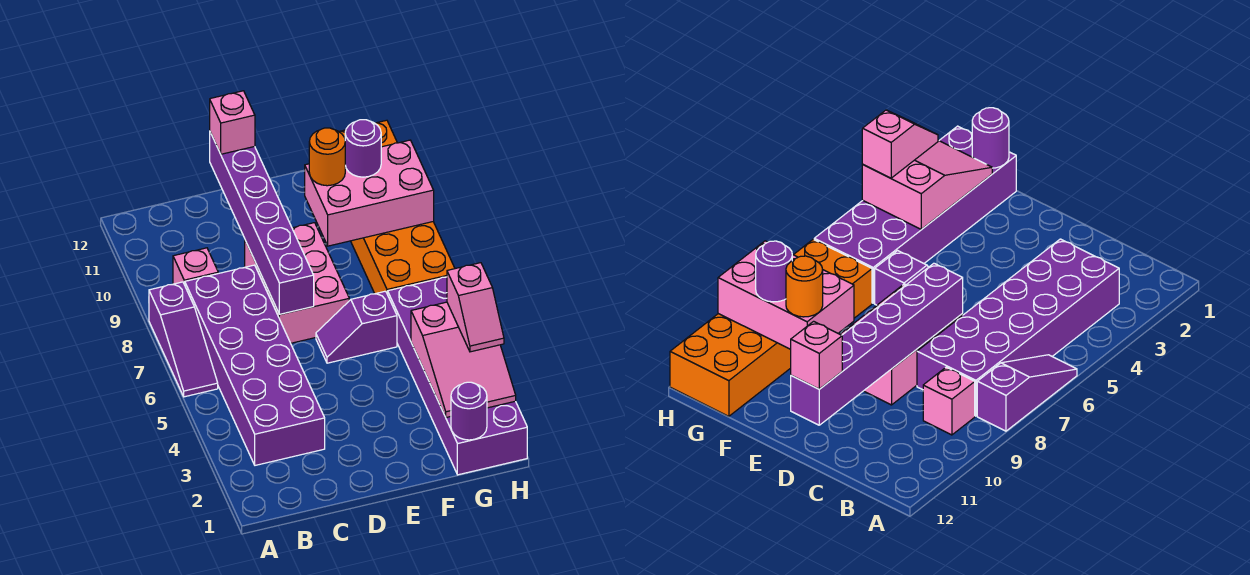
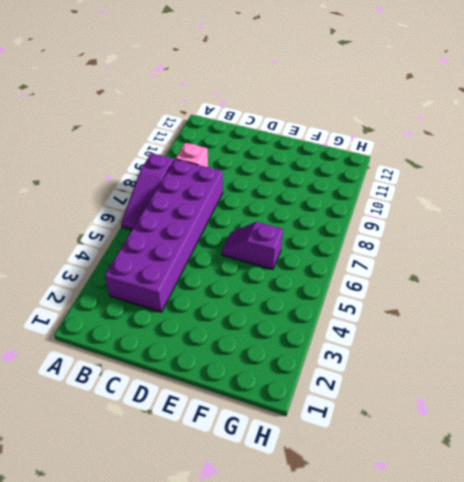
none -> pink 2x3 brick [245,223,349,343]
none -> purple 2x6 brick [388,277,527,475]
none -> orange 2x6 brick [339,120,455,294]

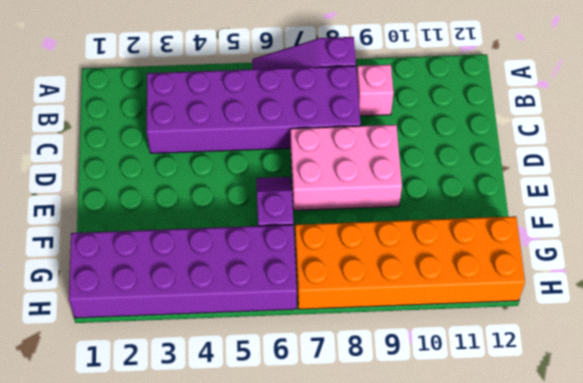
none -> purple 1x6 brick [210,132,314,314]
none -> pink 2x3 brick [305,140,434,246]
none -> purple 1x1 round brick [451,382,487,440]

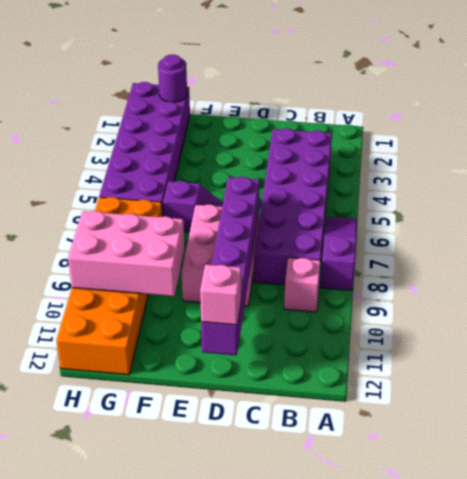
none -> pink 2x3 slope [411,302,516,417]
none -> orange 1x1 round brick [309,128,345,186]
none -> purple 1x1 round brick [345,120,381,177]

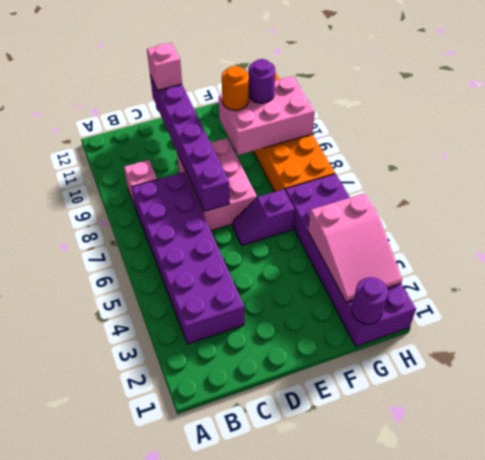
none -> purple 1x3 slope [149,282,218,397]
none -> pink 1x2 slope [447,263,504,352]

